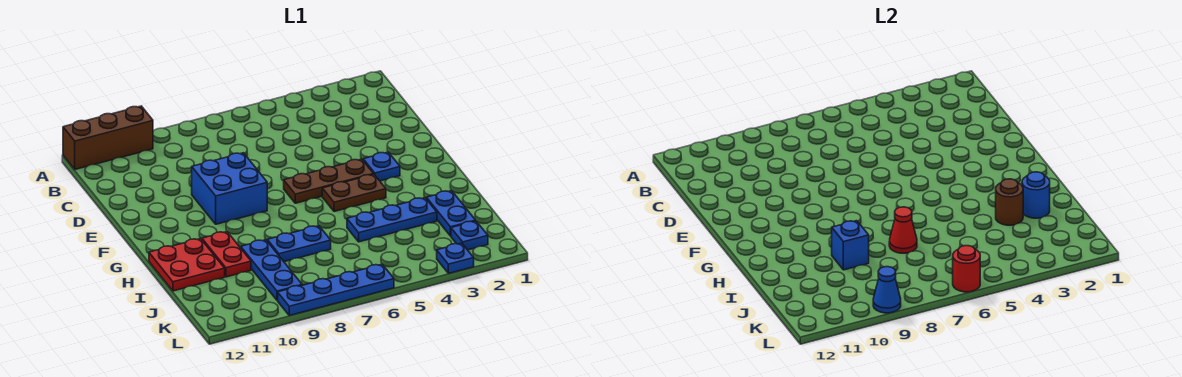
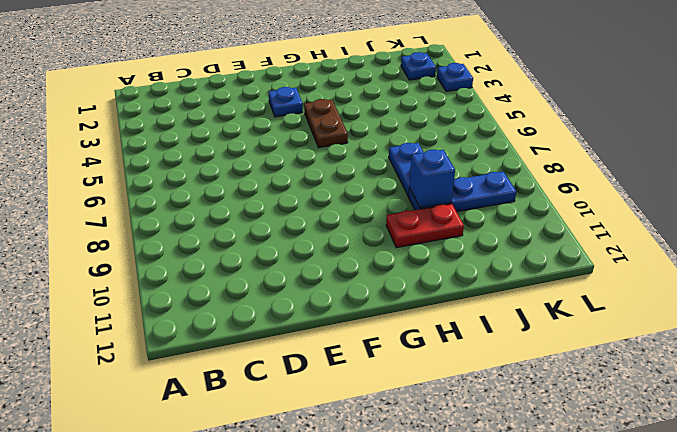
none -> brown 1x3 brick [63,106,153,169]
none -> blue 2x2 brick [192,153,267,224]
none -> brown 1x3 plate [284,159,373,203]

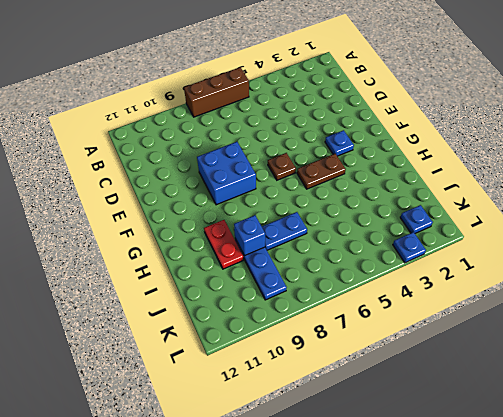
brown 1x3 brick [184,67,249,117] -> brown 1x3 brick moved to [63,106,153,169]
brown 1x1 plate [268,153,296,180] -> brown 1x3 plate [284,159,373,203]
none -> red 2x2 plate [149,239,225,291]
none -> blue 1x2 plate [426,191,476,236]
none -> blue 1x3 plate [347,198,437,242]

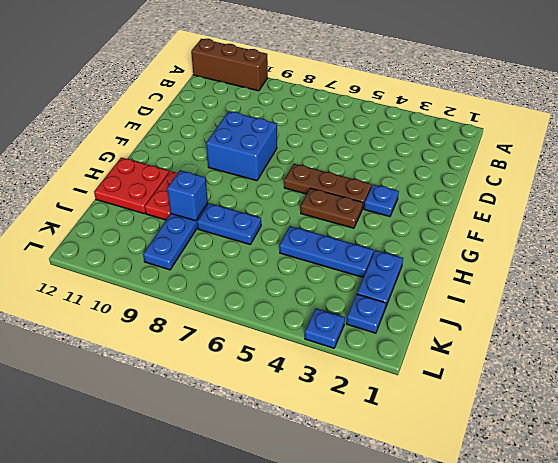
none -> blue 1x4 plate [278,264,394,315]
none -> blue 1x1 round brick [1022,172,1050,218]
none -> brown 1x1 round brick [996,179,1023,225]

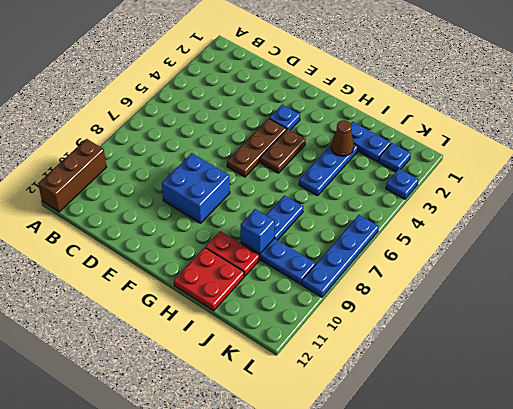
brown 1x1 cone [331,120,354,156] -> brown 1x1 round brick [996,179,1023,225]
none -> blue 1x1 round brick [1022,172,1050,218]
none -> red 1x1 cone [889,207,917,253]
none -> red 1x1 round brick [953,246,980,292]

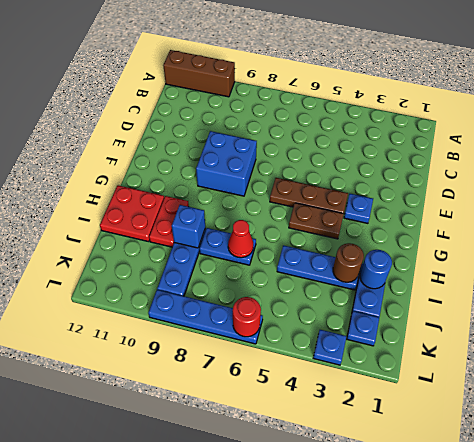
none -> blue 1x1 cone [873,267,901,313]

